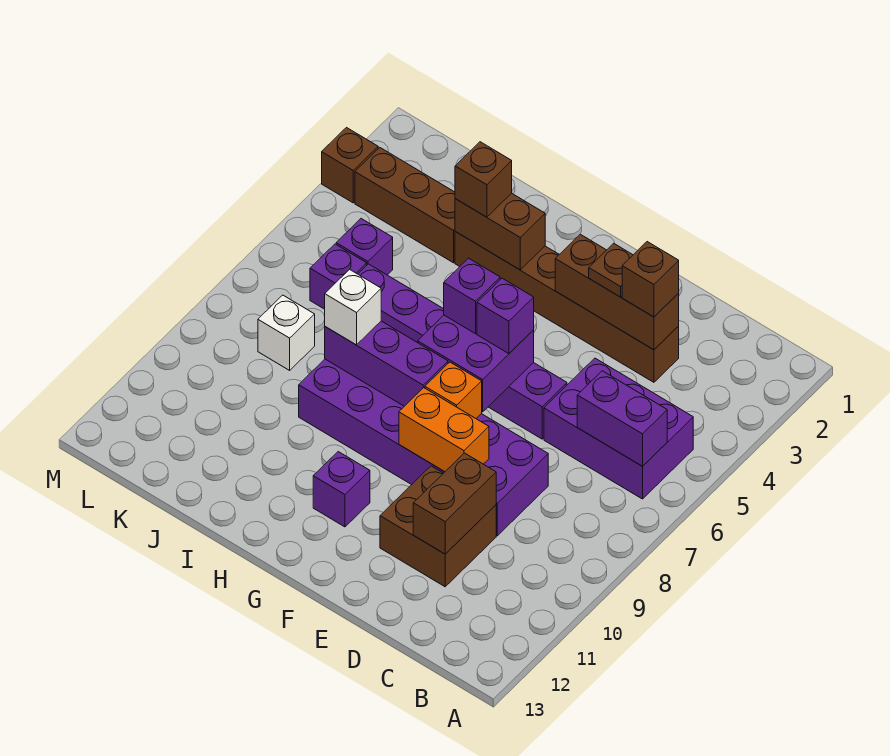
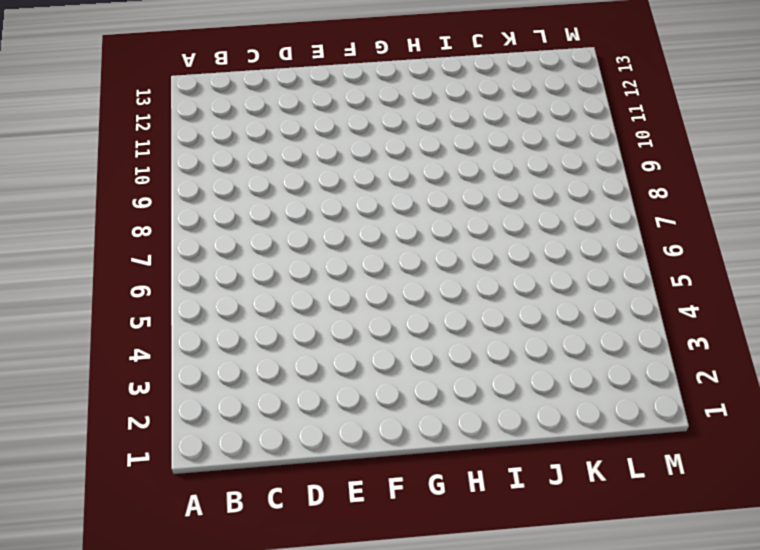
none -> purple 2x3 brick [544,358,693,499]
none -> brown 1x6 brick [455,232,679,382]
none -> purple 2x6 brick [299,359,548,536]

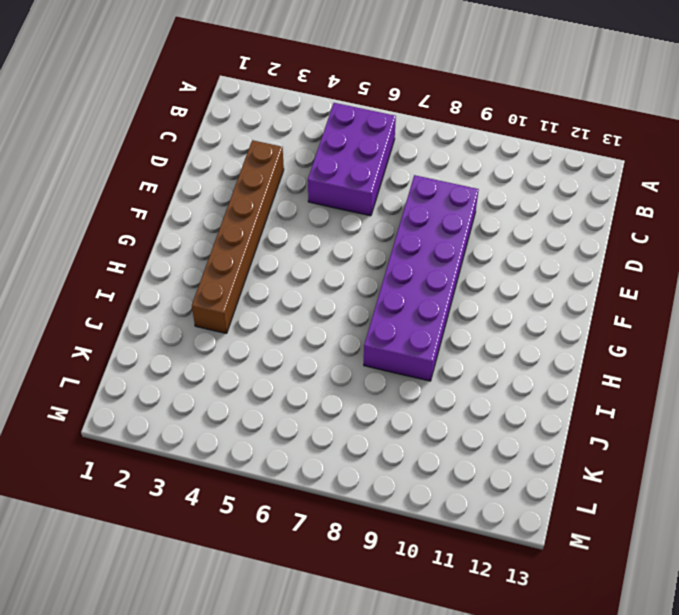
none -> brown 2x2 brick [380,466,496,587]
none -> purple 1x6 brick [358,264,567,439]
none -> purple 1x1 brick [313,452,370,527]

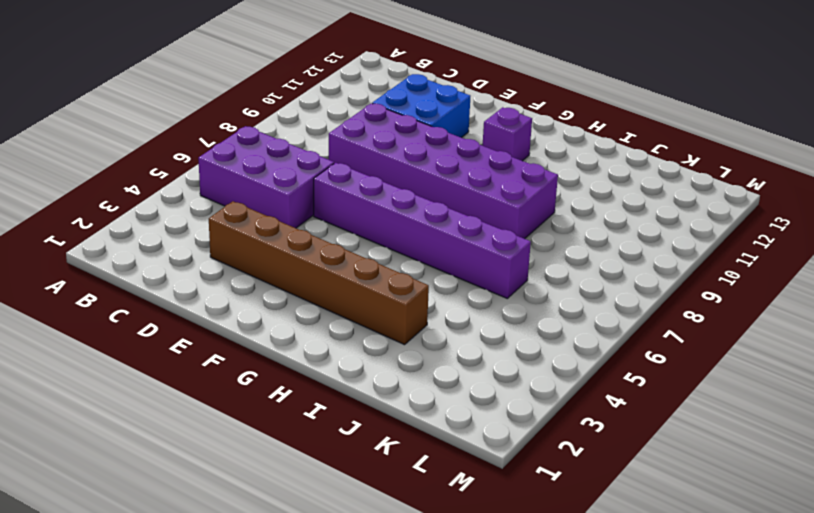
blue 2x2 brick [372,74,470,138] -> brown 2x2 brick [380,466,496,587]
none -> brown 1x3 brick [355,148,455,263]
none -> purple 1x1 brick [336,219,393,275]
none -> purple 1x1 brick [310,244,367,309]

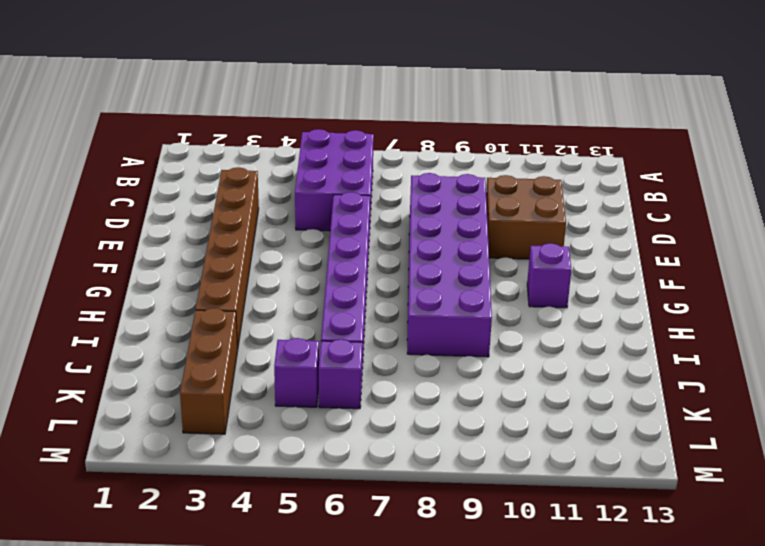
none -> white 1x1 brick [258,295,315,370]
none -> brown 1x1 brick [322,128,378,203]
none -> purple 1x2 brick [577,371,667,466]

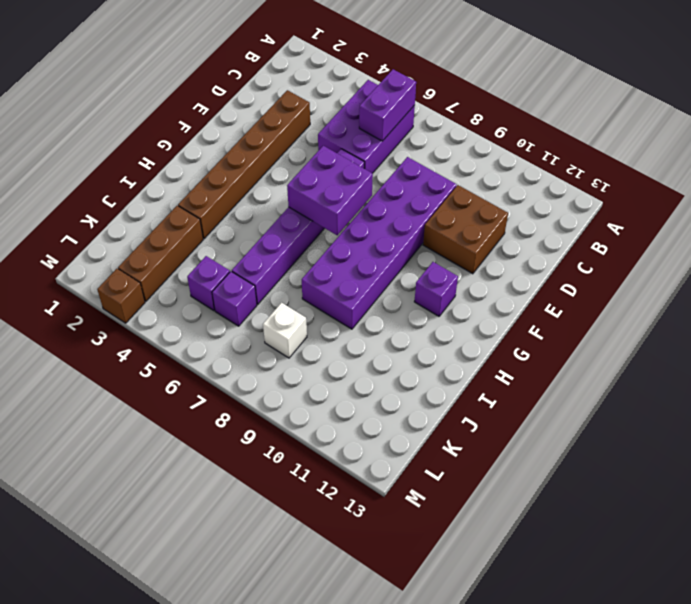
none -> brown 1x3 brick [555,234,679,350]
none -> brown 1x2 brick [413,453,496,554]
none -> orange 1x2 brick [399,388,489,472]

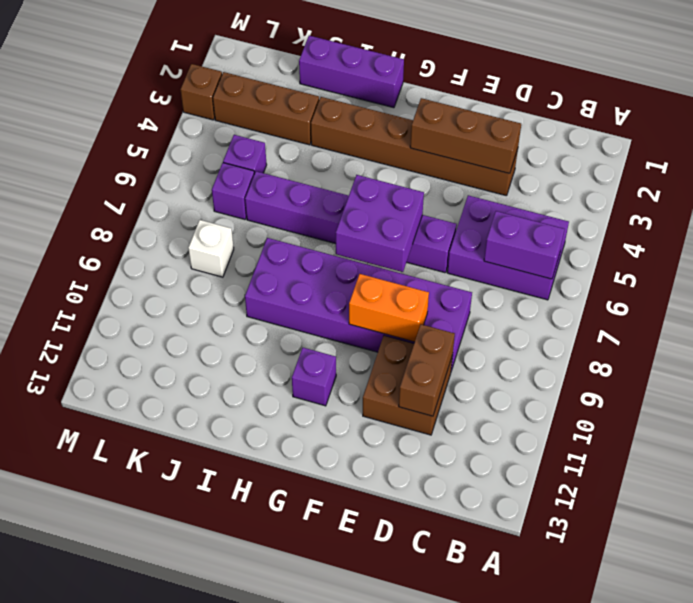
purple 1x3 brick [299,36,404,108] -> purple 1x3 brick moved to [325,321,448,406]
none -> orange 1x1 brick [425,362,482,418]
none -> brown 1x2 brick [455,193,545,270]
none -> brown 1x1 brick [622,242,679,317]

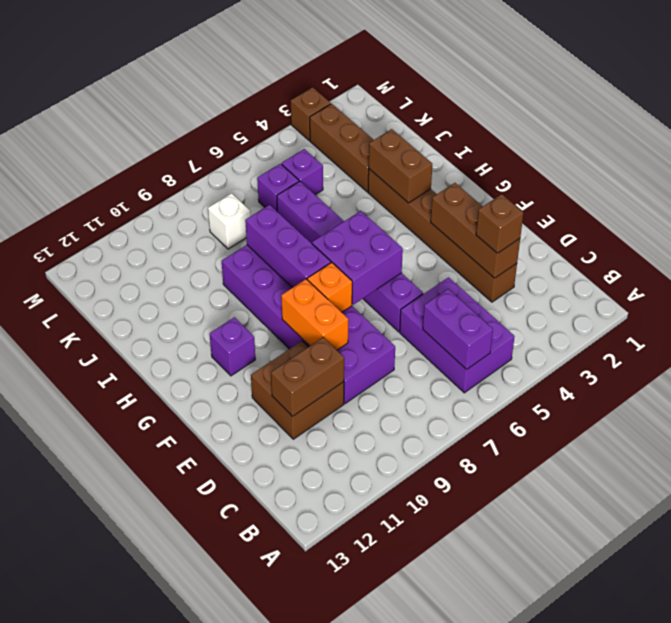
none -> brown 1x1 plate [589,243,633,297]
none -> purple 1x1 brick [477,278,534,354]
none -> purple 1x1 brick [444,258,500,334]

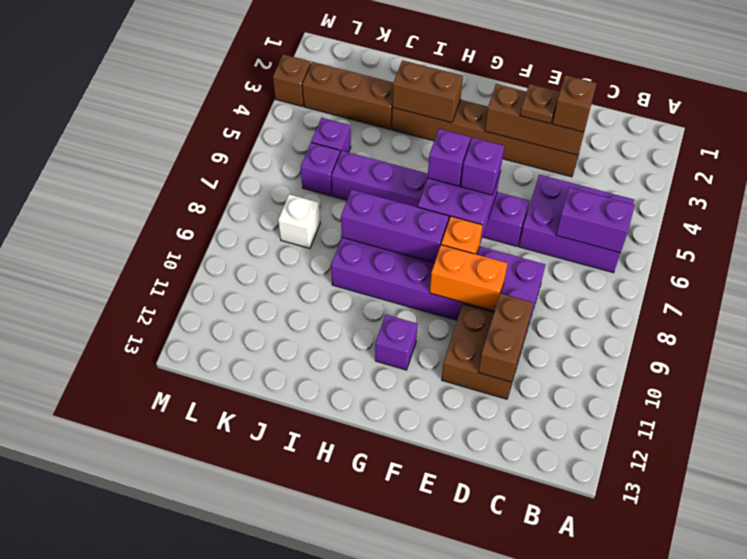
none -> brown 1x1 brick [455,142,512,217]
none -> white 1x1 brick [325,269,381,345]

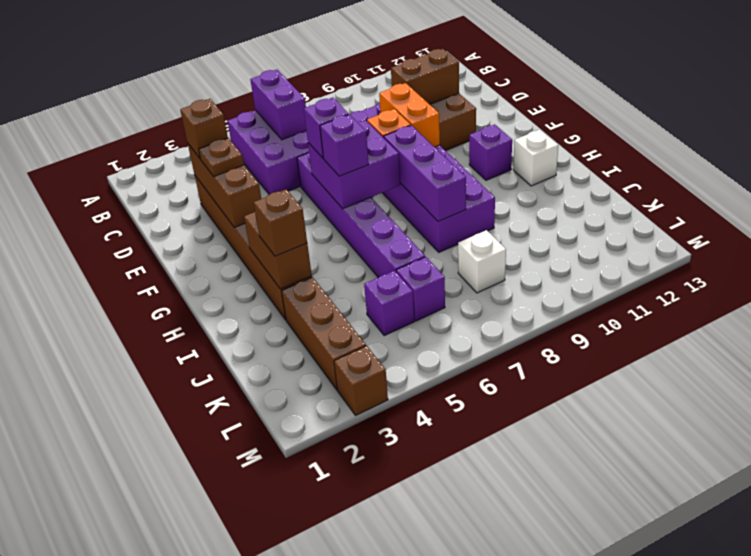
white 1x1 brick [513,129,558,186] -> white 1x1 brick moved to [325,269,381,345]

